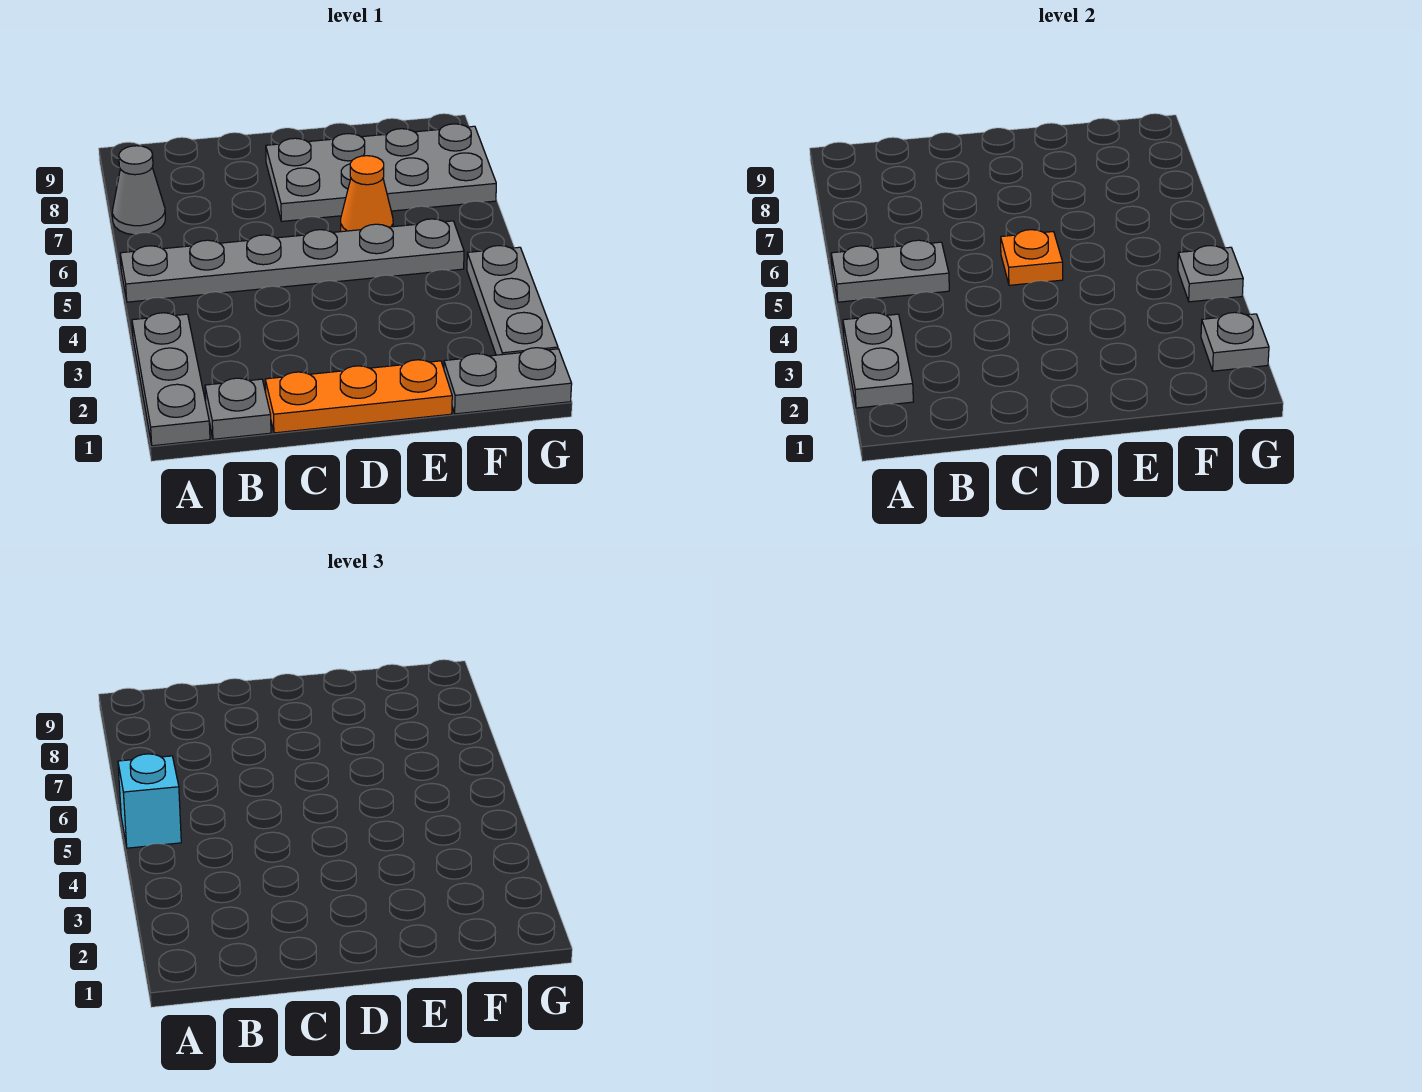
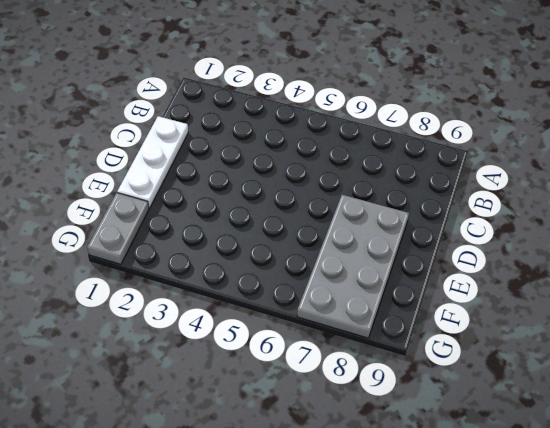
white 1x3 plate [117,116,188,208] -> orange 1x3 plate [265,360,452,433]
none -> grey 1x3 plate [132,313,210,446]
none -> grey 1x6 plate [120,219,464,302]
none -> grey 1x1 cone [112,146,165,235]

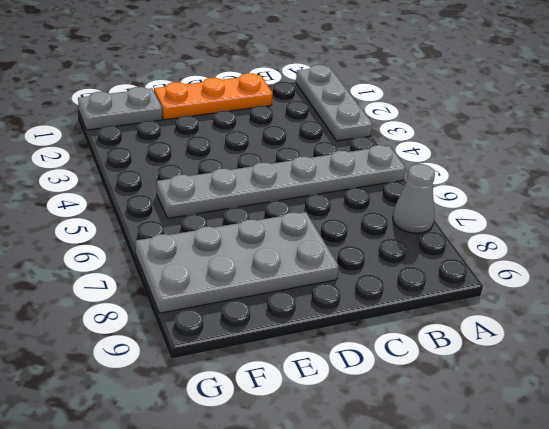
none -> grey 1x1 plate [205,378,271,439]
none -> orange 1x1 cone [341,156,393,232]
none -> grey 1x3 plate [467,246,558,355]

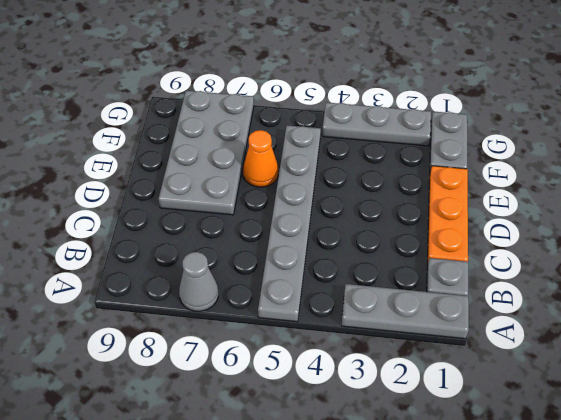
none -> grey 1x2 plate [843,313,913,408]
none -> grey 1x2 plate [831,240,949,302]
none -> orange 1x1 plate [1001,230,1063,285]

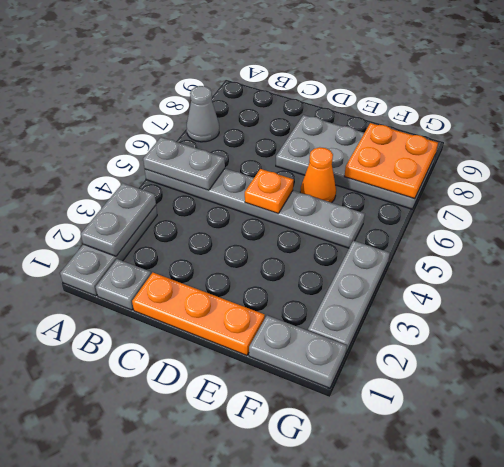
orange 2x2 plate [344,123,438,199] -> none
none -> grey 1x1 plate [1201,312,1269,371]
none -> grey 1x1 plate [1178,246,1243,302]
none -> cyan 1x1 brick [118,754,181,848]

